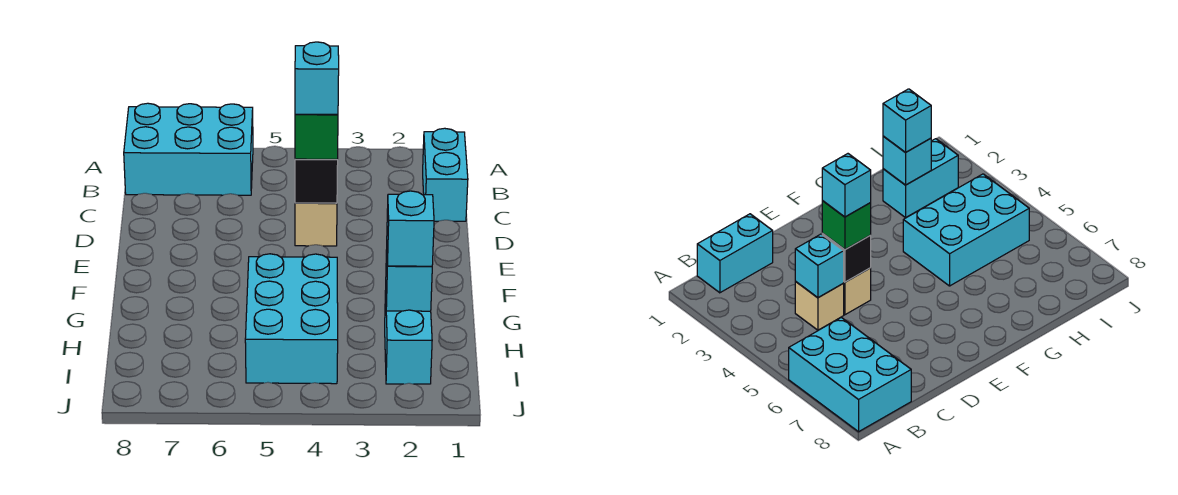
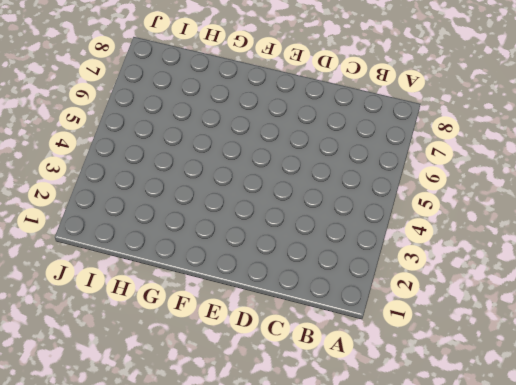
none -> cyan 2x3 brick [124,103,253,195]
none -> cyan 1x2 brick [423,128,468,221]
none -> tan 1x1 brick [795,282,844,330]

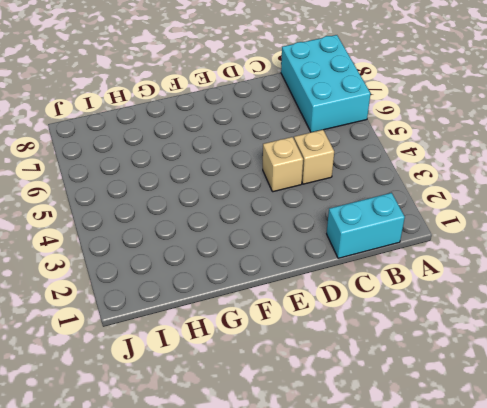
none -> cyan 2x3 brick [245,254,338,384]
none -> cyan 1x2 brick [385,291,432,384]
none -> cyan 1x1 brick [795,234,844,298]

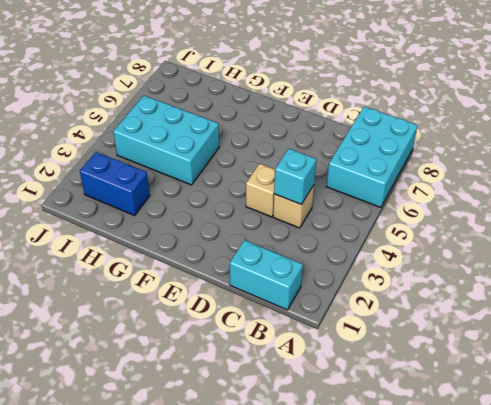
blue 1x2 brick [80,152,150,215] -> cyan 1x2 brick [385,291,432,384]
none -> black 1x1 brick [295,159,338,203]
none -> cyan 1x1 brick [386,250,432,311]
none -> green 1x1 brick [295,114,338,159]

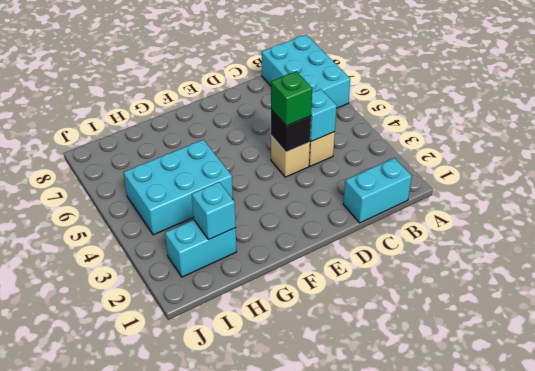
none -> cyan 1x1 brick [387,191,434,266]
none -> cyan 1x1 brick [295,42,339,114]

